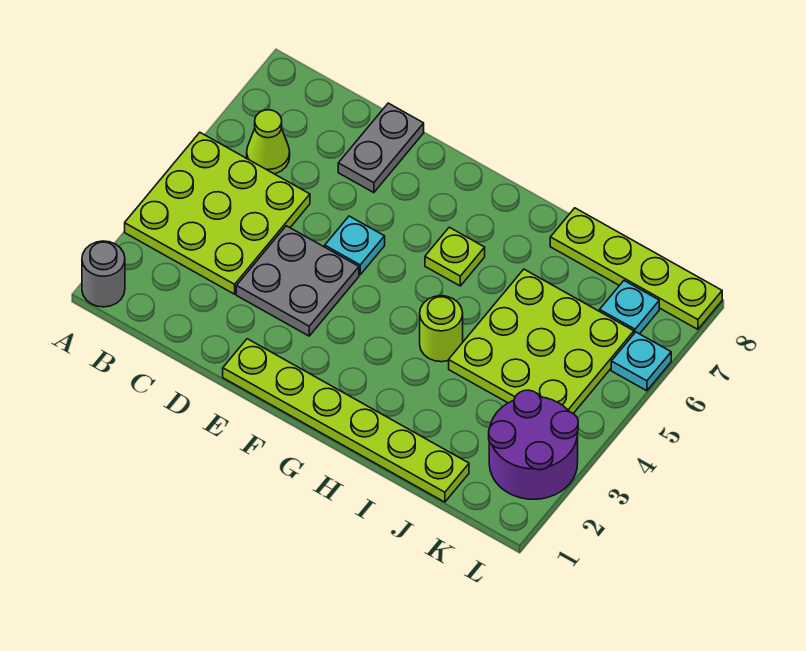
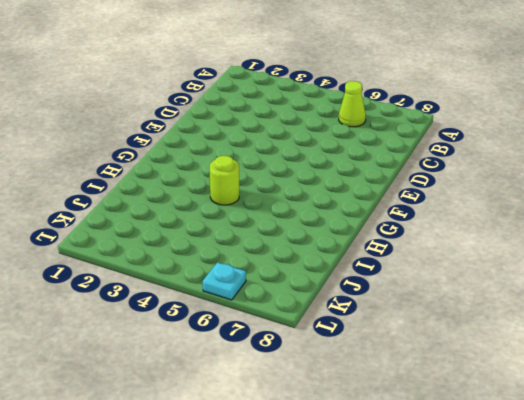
none -> grey 1x1 round brick [82,241,125,307]
none -> lime 3x3 plate [125,133,310,294]
none -> grey 2x2 plate [236,226,359,336]

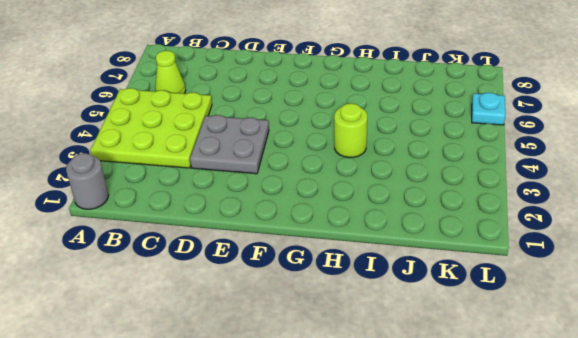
none -> grey 1x2 plate [338,103,424,193]
none -> lime 1x6 plate [223,339,469,502]
none -> cyan 1x1 plate [325,216,385,275]

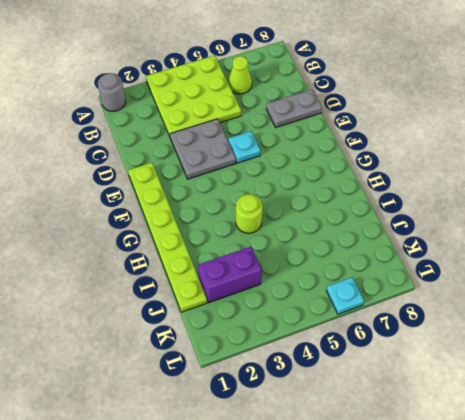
purple 1x2 brick [198,247,262,303] -> none
none -> lime 1x1 plate [425,227,485,286]
none -> lime 3x3 plate [449,269,634,414]
none -> lime 1x4 plate [550,208,722,329]

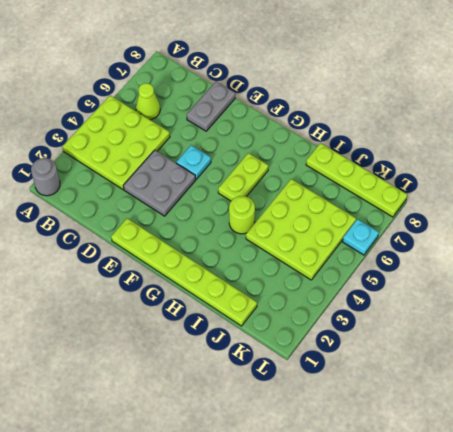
lime 1x2 plate [218,153,268,201] -> lime 1x1 plate [425,227,485,286]
none -> purple 2x2 round brick [489,390,578,499]
none -> cyan 1x1 plate [600,281,659,334]

